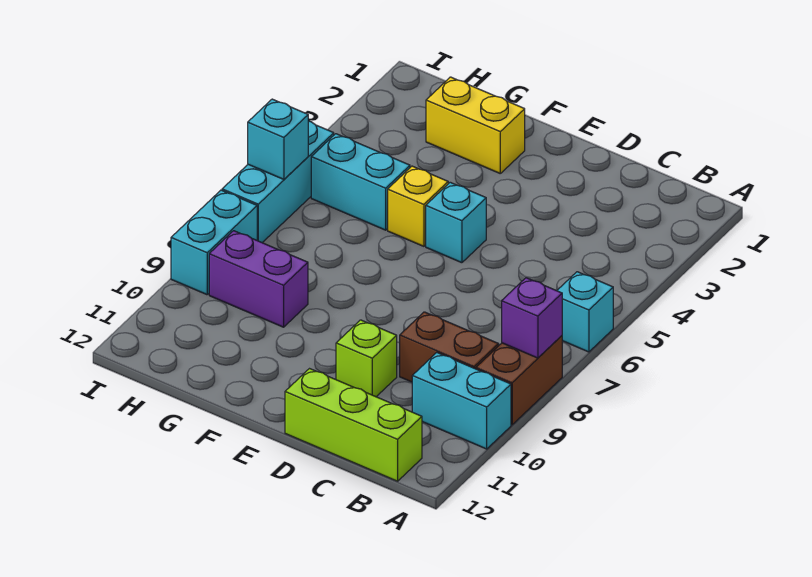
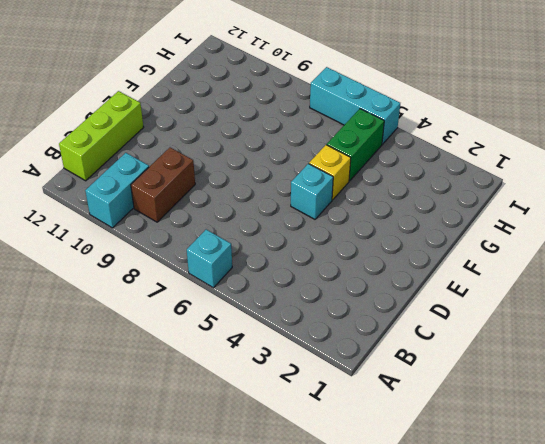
green 1x2 brick [327,109,384,181] -> cyan 1x2 brick [311,134,410,230]
none -> brown 1x2 brick [476,336,562,425]
none -> lime 1x1 brick [336,320,397,397]
none -> yellow 1x2 brick [426,77,525,173]

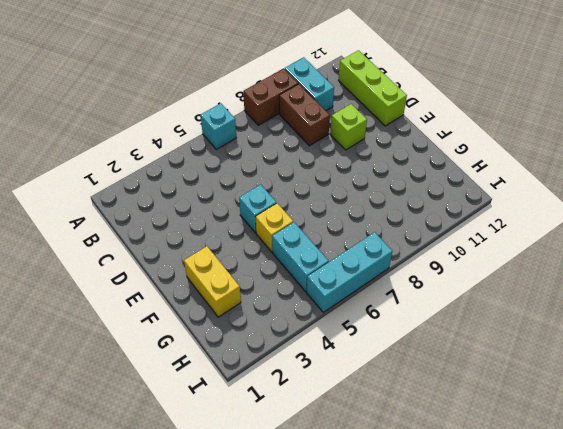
none -> purple 1x2 brick [209,231,308,327]
none -> cyan 1x2 brick [171,190,257,295]
none -> purple 1x1 brick [502,278,562,358]

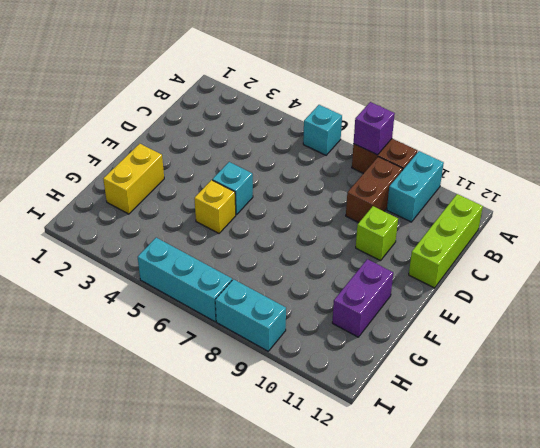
purple 1x2 brick [332,259,393,337] -> purple 1x2 brick moved to [209,231,308,327]
none -> cyan 1x2 brick [311,134,410,230]
none -> cyan 1x1 brick [248,99,308,179]

